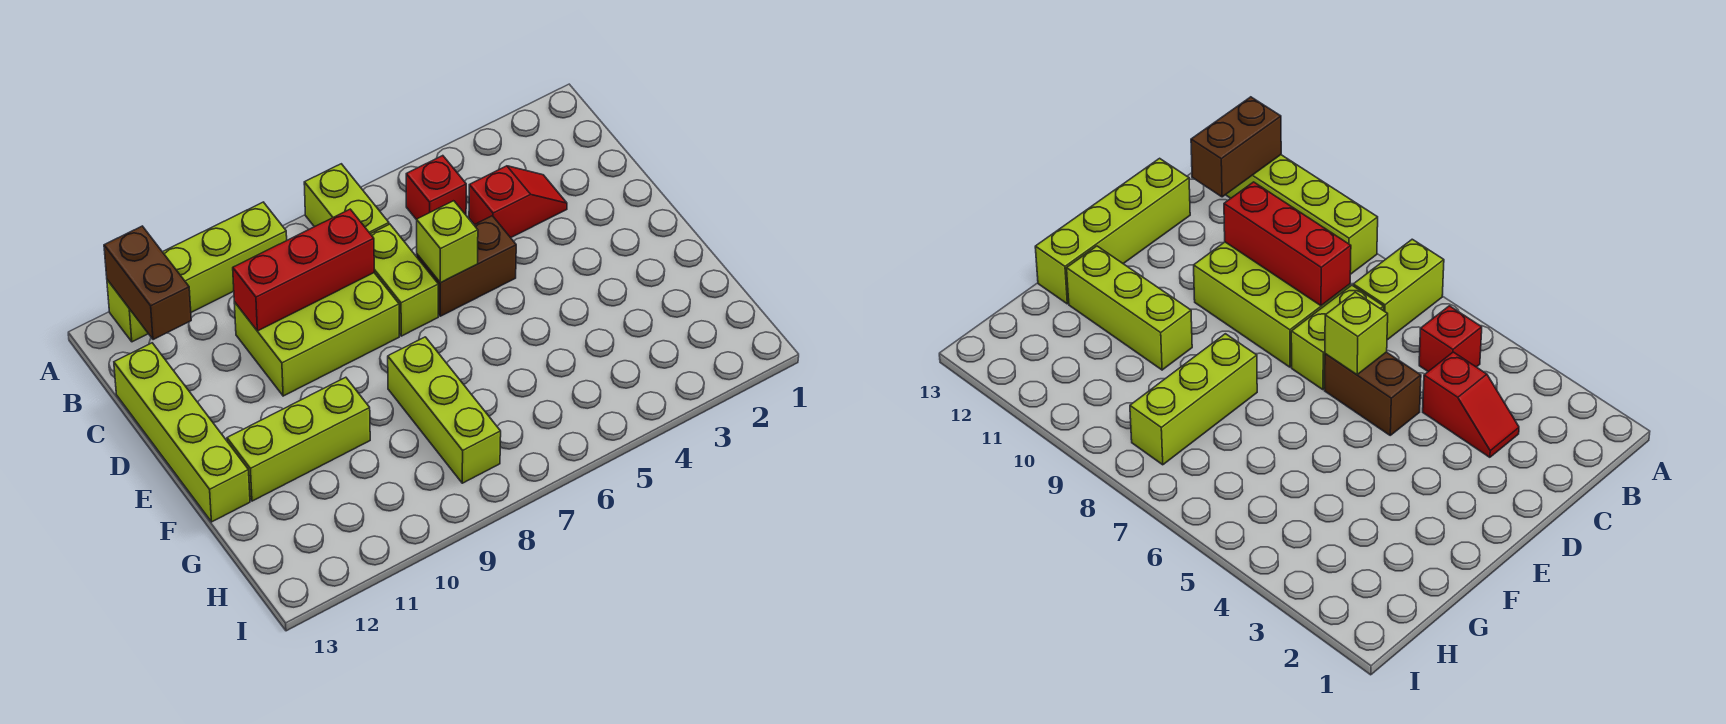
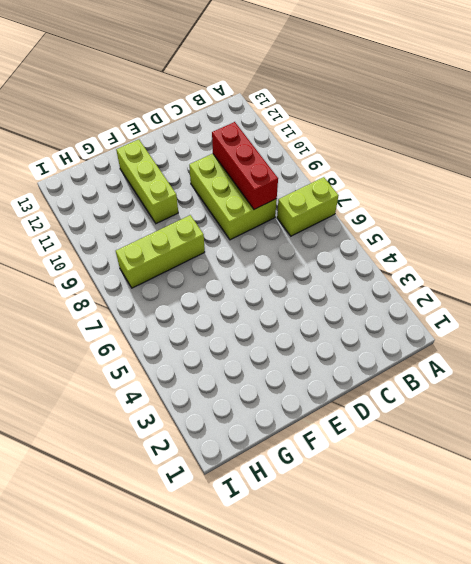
none -> lime 1x4 brick [107,202,287,342]
none -> red 1x1 brick [406,156,466,220]
none -> red 1x2 slope [469,166,567,238]

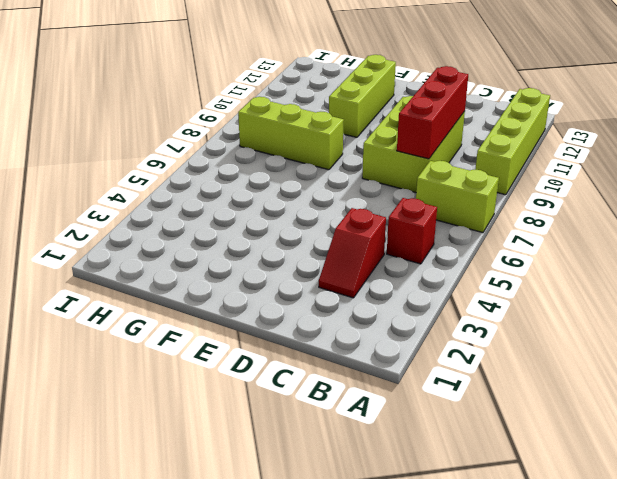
none -> lime 1x2 brick [371,224,438,336]
none -> lime 1x4 brick [114,343,250,522]
none -> brown 1x2 brick [417,216,516,316]

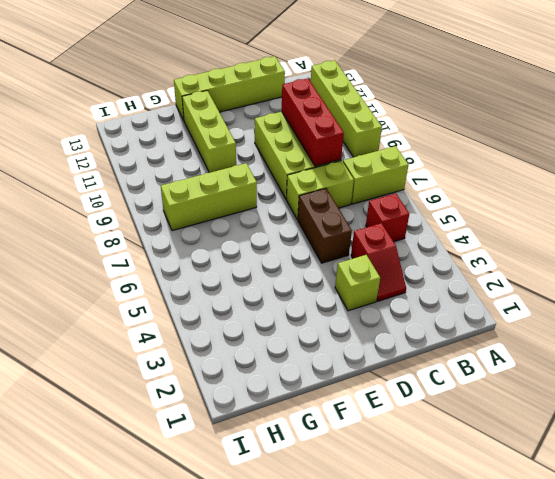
lime 1x1 brick [335,255,380,311] -> lime 1x1 brick moved to [417,201,478,283]
none -> brown 1x2 brick [104,226,191,340]

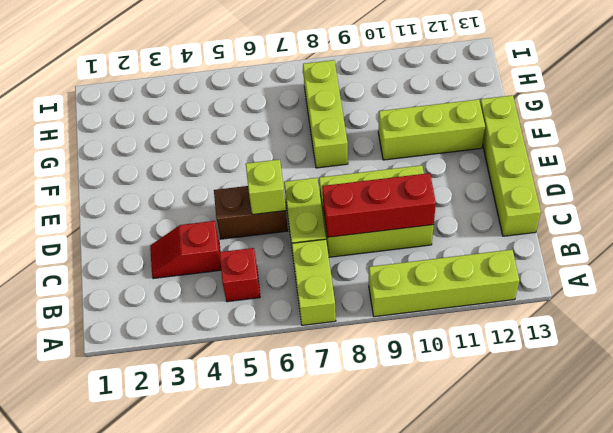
none -> brown 1x2 brick [104,226,191,340]

